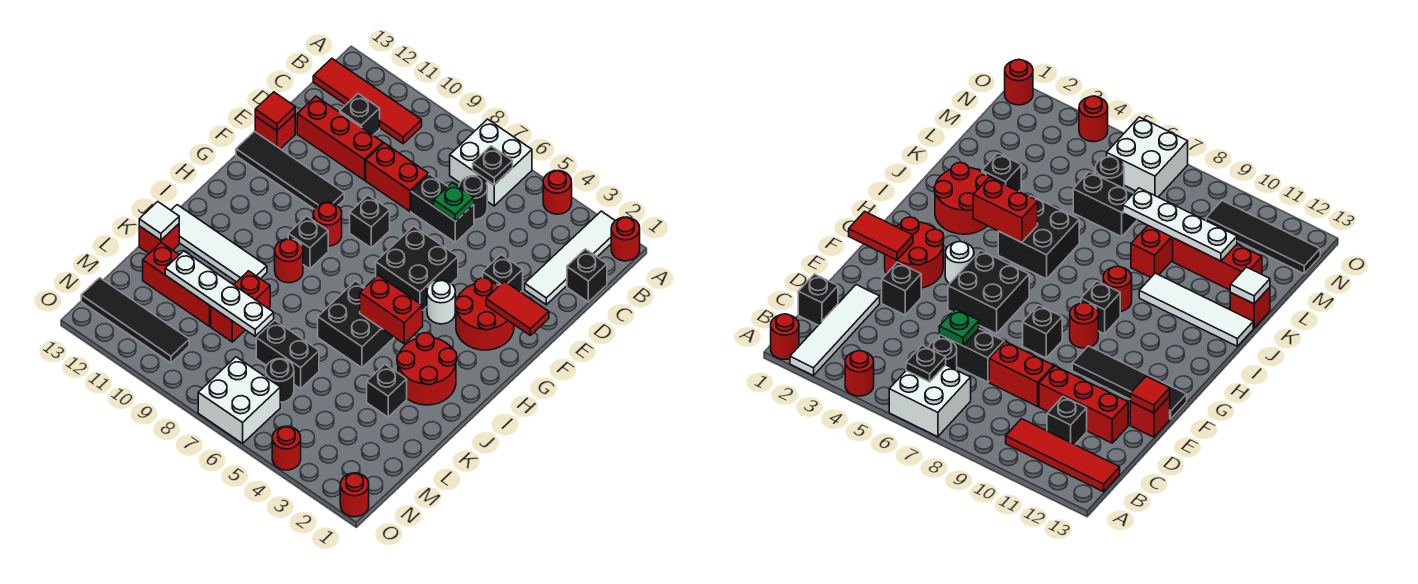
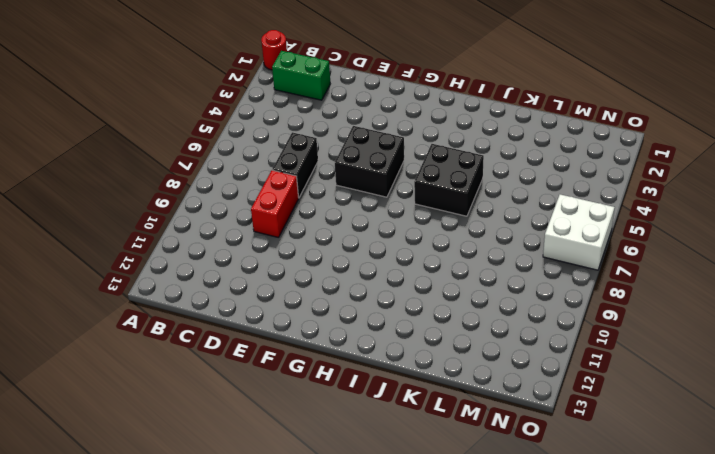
green 1x2 brick [272,51,330,100] -> white 1x4 tile [525,211,615,305]
none -> red 1x1 round brick [543,170,572,214]
none -> white 2x2 brick [450,119,532,206]
none -> red 1x4 tile [313,59,422,144]
none -> black 1x1 brick [567,249,607,302]

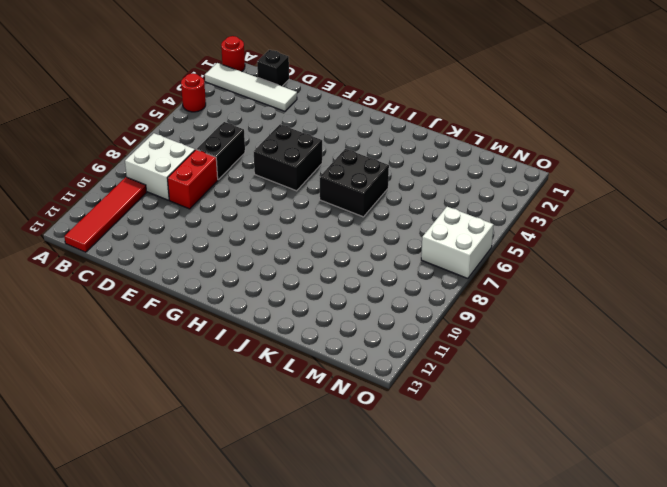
white 2x2 brick [125,133,195,200] -> white 2x2 brick moved to [450,119,532,206]
none -> black 1x1 round brick [459,176,487,220]
none -> black 1x1 brick [340,94,380,135]
none -> red 1x3 brick [297,96,383,180]
none -> black 1x1 brick [483,255,523,292]

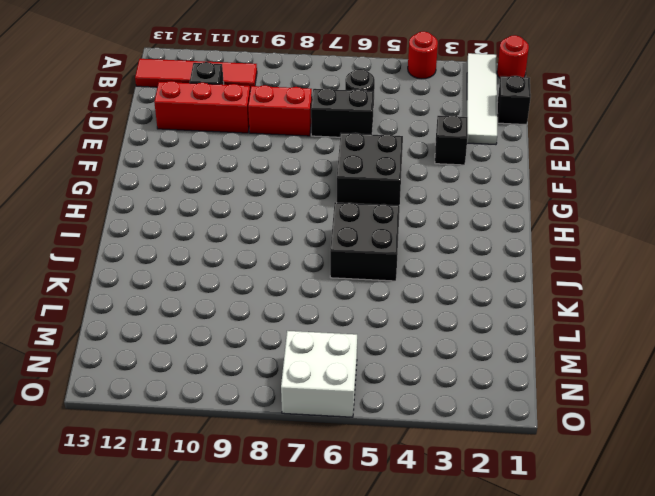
none -> white 2x2 brick [450,119,532,206]
none -> red 1x1 brick [255,114,295,149]
none -> red 2x2 round brick [455,278,514,350]
none -> black 1x1 brick [350,195,390,248]

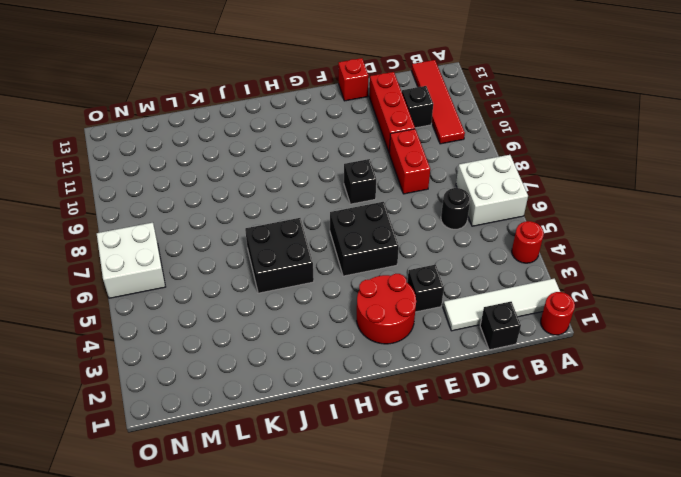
none -> black 1x2 brick [411,174,474,242]
none -> black 1x4 tile [236,132,344,209]
none -> white 1x1 round brick [427,280,455,324]
none -> red 1x1 round brick [313,202,342,246]

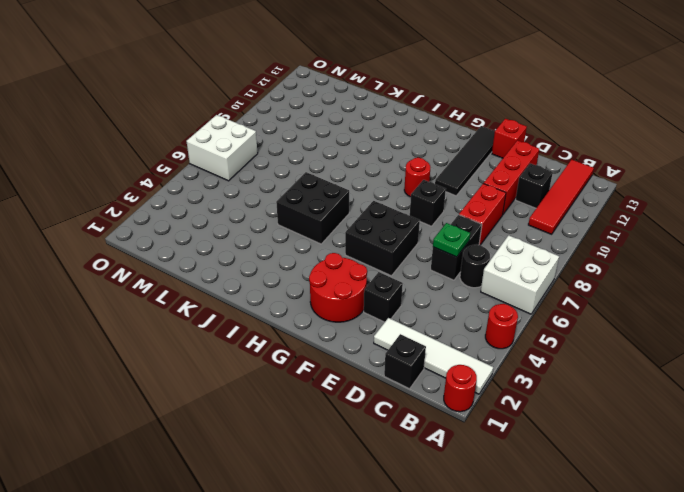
none -> white 1x1 round brick [427,280,455,324]
none -> black 1x1 brick [288,216,328,269]
none -> red 2x2 round brick [397,333,457,405]
none -> red 1x1 round brick [275,239,303,283]

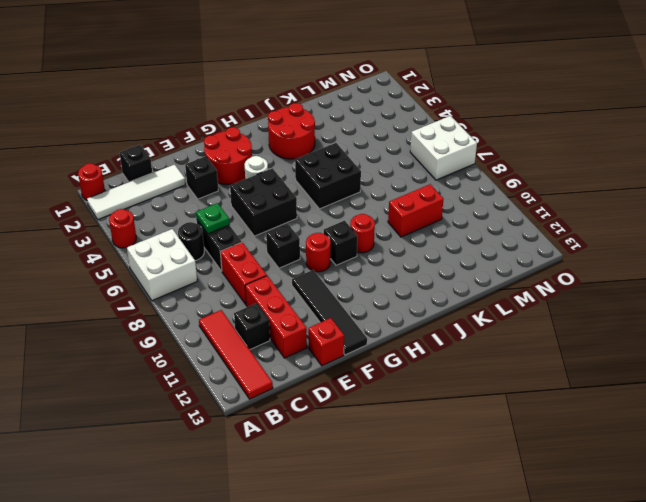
none -> white 1x4 tile [171,205,267,282]
none -> black 1x1 brick [367,364,407,417]
none -> red 1x1 brick [139,224,179,253]
none -> black 1x2 brick [256,320,319,389]

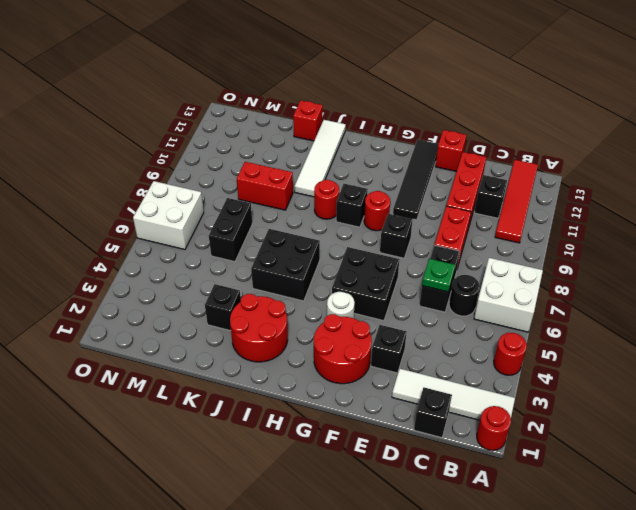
none -> red 1x3 brick [143,243,211,326]
none -> black 1x1 round brick [266,359,294,402]
none -> black 1x4 tile [81,278,189,363]
none -> red 1x1 round brick [340,473,369,517]

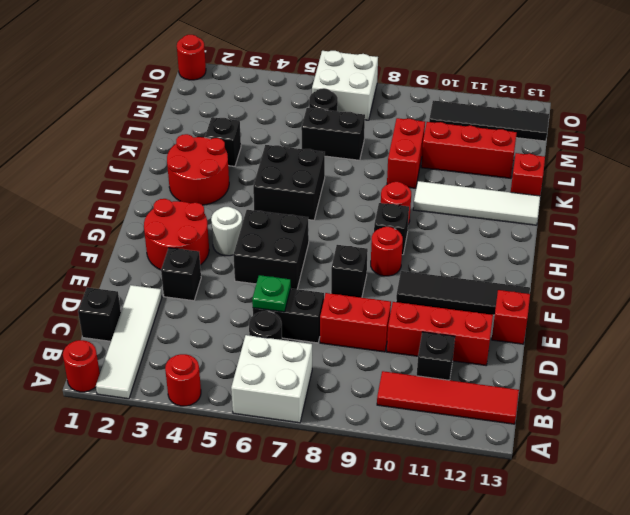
none -> red 1x1 round brick [272,426,301,470]
none -> black 1x1 plate [473,146,513,185]
none -> red 1x1 tile [255,92,295,131]
none -> red 1x2 tile [486,281,549,335]

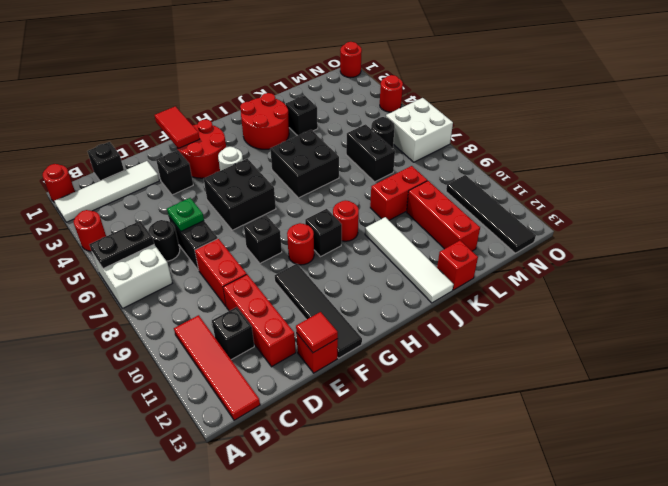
black 1x2 plate [89,221,154,269] -> black 1x1 plate [473,146,513,185]
none -> red 1x2 brick [360,275,423,344]
none -> white 1x1 tile [139,202,179,240]
none -> white 1x4 plate [165,251,274,336]

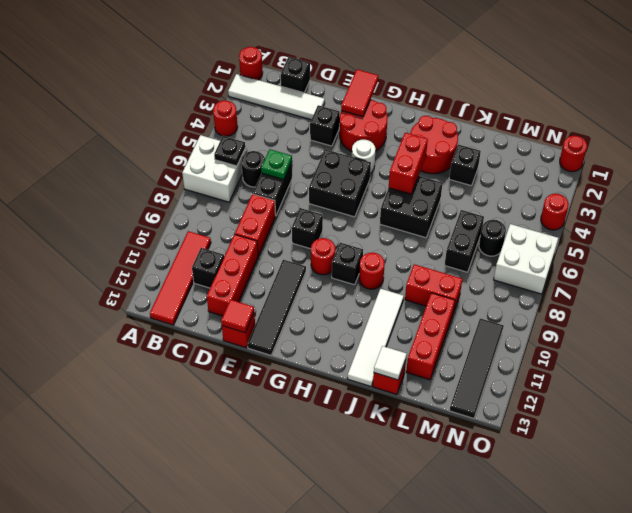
none -> white 1x4 plate [165,251,274,336]

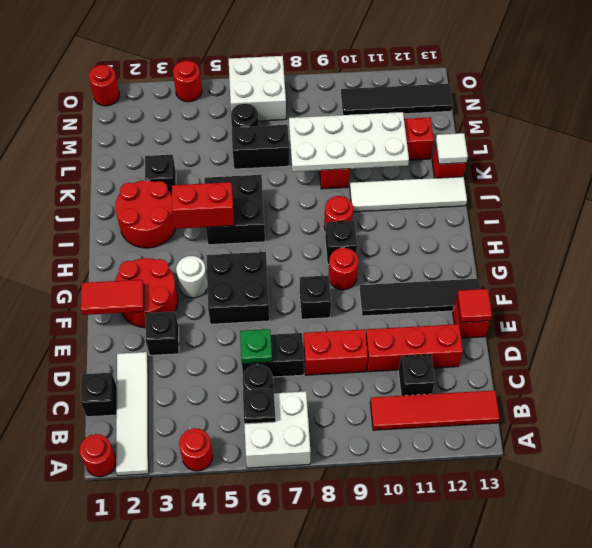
white 2x4 plate [289,112,409,172] -> white 1x4 plate [165,251,274,336]

